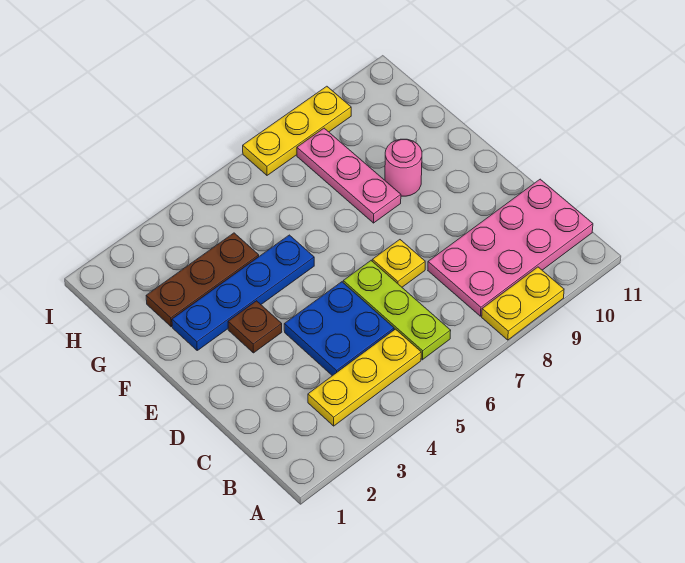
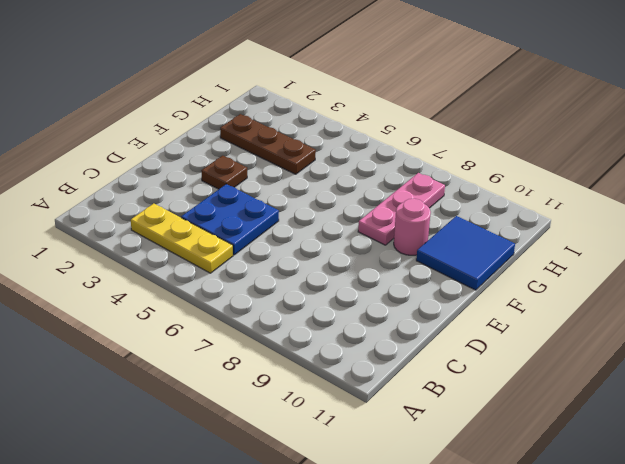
blue 2x2 tile [416,216,515,290] -> none
none -> yellow 1x2 plate [482,267,564,340]
none -> lime 1x3 plate [343,261,451,360]
none -> pink 2x4 plate [428,179,593,316]

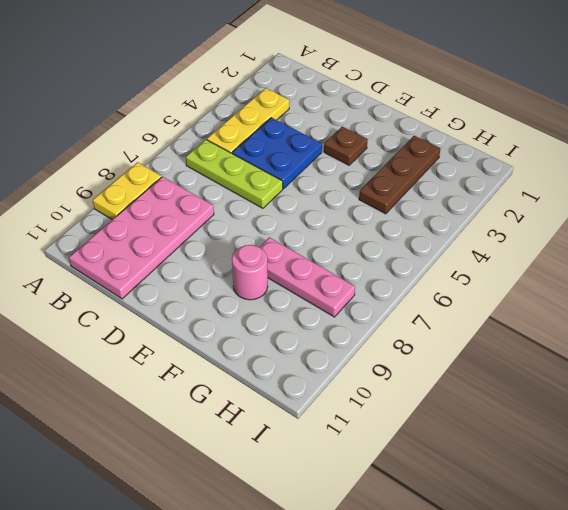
none -> yellow 1x1 plate [372,240,425,287]
none -> blue 1x4 plate [172,235,314,350]
none -> yellow 1x3 plate [243,86,351,175]

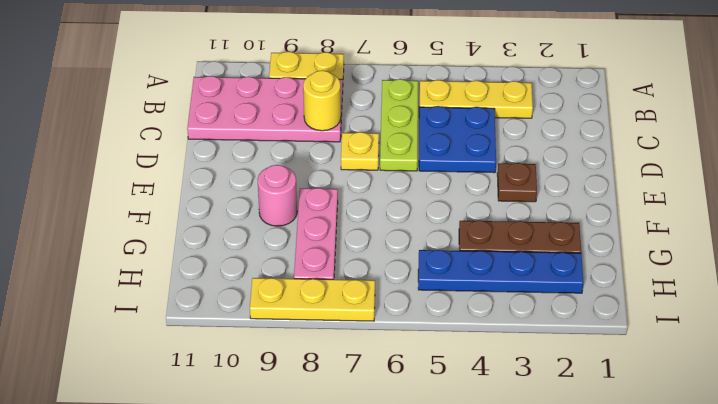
yellow 1x1 round brick [303,70,341,131] -> none
blue 1x4 plate [418,250,583,293] -> blue 1x4 plate moved to [172,235,314,350]

